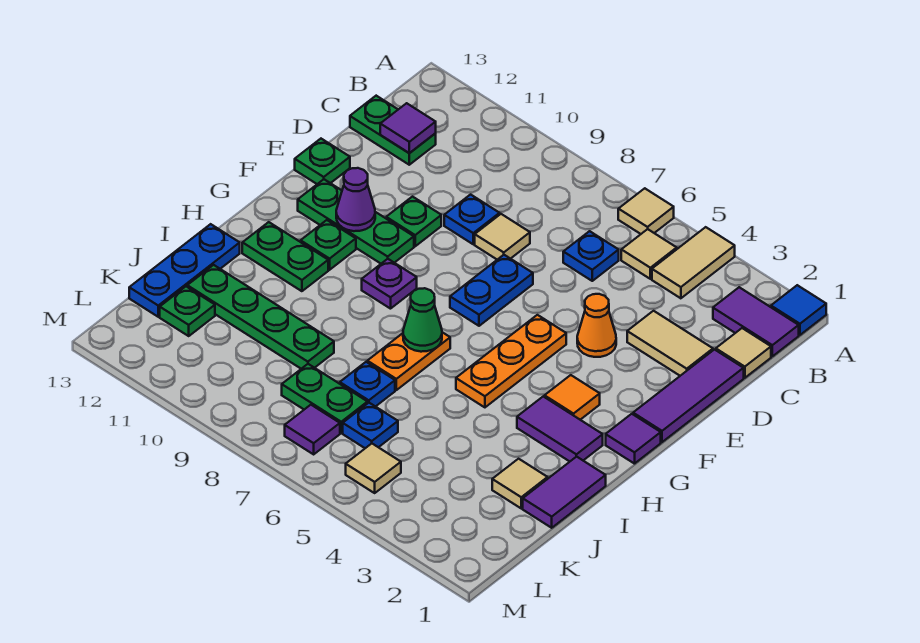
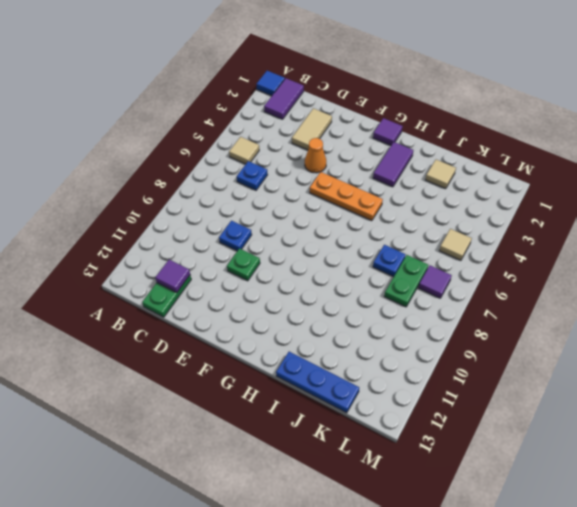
none -> tan 1x2 tile [652,227,735,298]
none -> tan 1x1 tile [618,188,674,234]
none -> tan 1x1 tile [716,328,771,378]
none -> purple 1x3 tile [633,350,744,442]

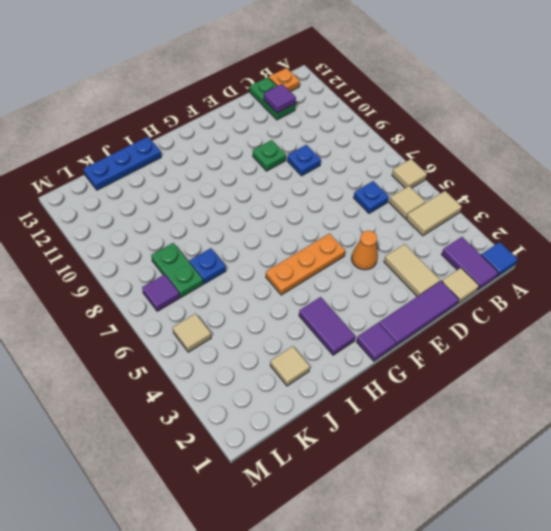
orange 1x1 plate [269,68,300,92] -> none
none -> tan 1x1 tile [475,214,530,260]
none -> blue 1x2 plate [450,255,533,326]
none -> green 1x1 plate [295,139,350,184]
none -> green 1x3 plate [298,179,414,264]

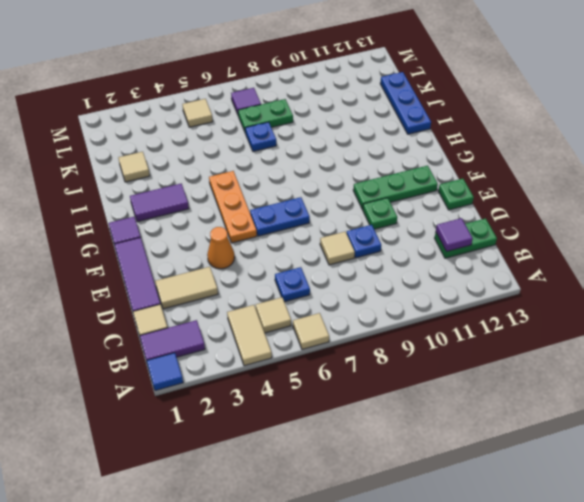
blue 1x2 plate [250,197,310,236] -> blue 1x2 plate turned to [450,255,533,326]
none -> orange 1x1 tile [545,375,600,420]
none -> purple 1x1 plate [362,259,417,309]
none -> green 1x1 plate [301,220,356,270]
none -> orange 1x2 plate [367,332,450,390]

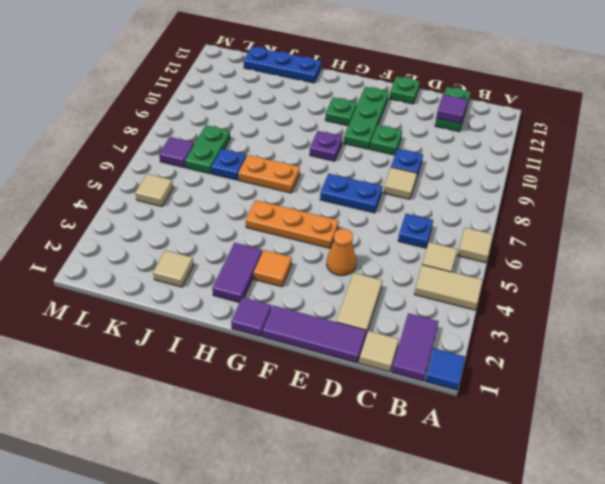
none -> green 1x2 plate [242,222,328,291]
none -> purple 1x2 tile [523,457,606,528]
none -> green 1x4 plate [187,265,334,369]
none -> blue 1x1 plate [343,403,398,448]

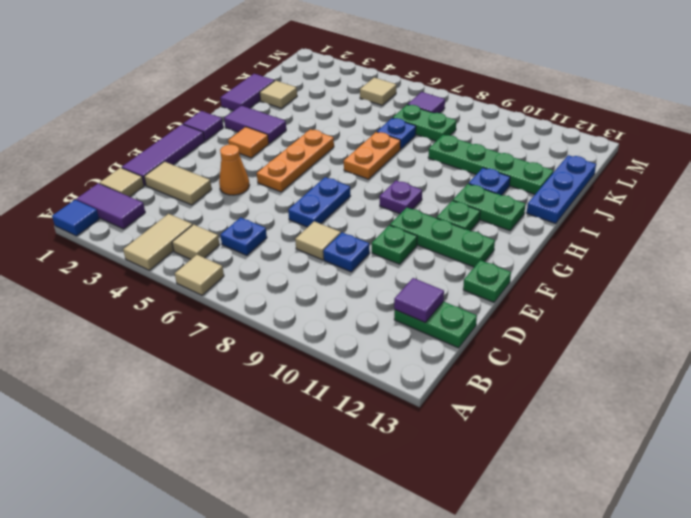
blue 1x1 plate [469,168,510,195] -> blue 1x1 plate moved to [343,403,398,448]
none -> green 1x1 plate [160,287,215,336]
none -> purple 1x1 cone [336,168,375,231]
none -> green 1x1 cone [403,288,442,352]

